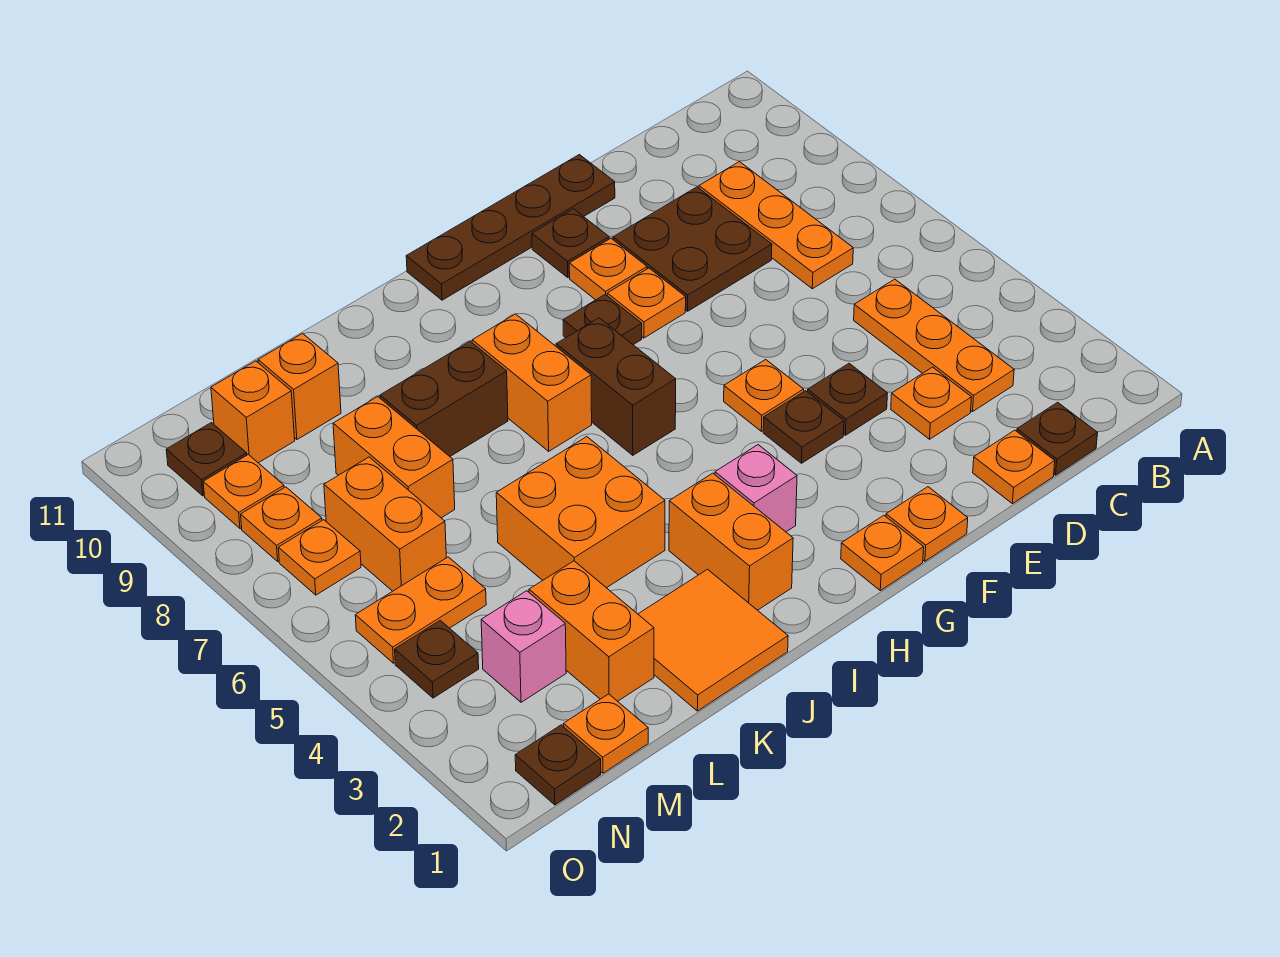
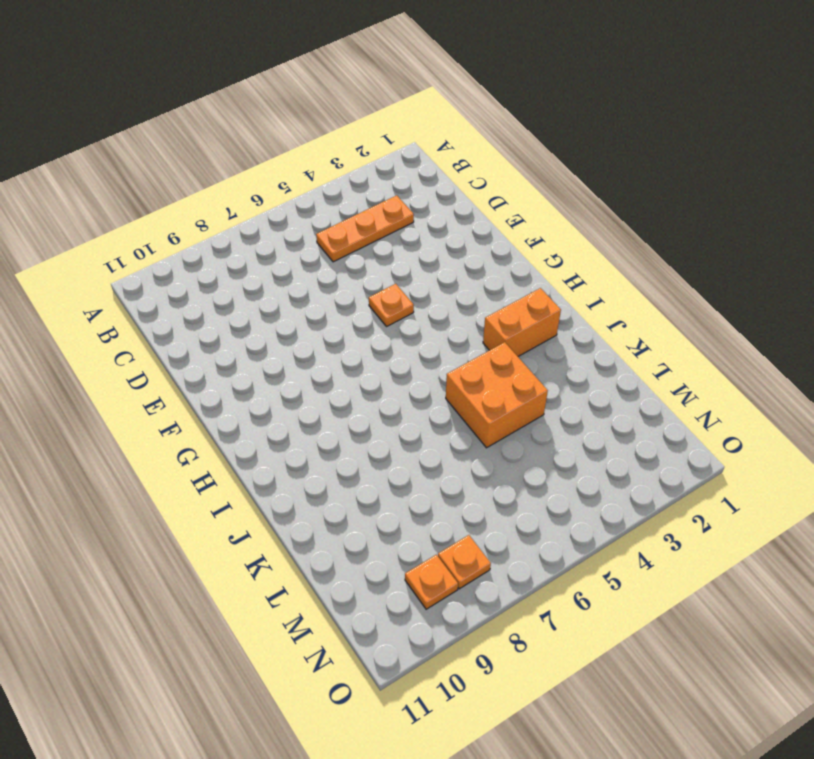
none -> brown 1x1 plate [1017,402,1097,475]
none -> orange 1x3 plate [699,162,853,289]
none -> orange 1x1 plate [973,430,1055,504]
none -> orange 1x1 plate [891,367,971,439]

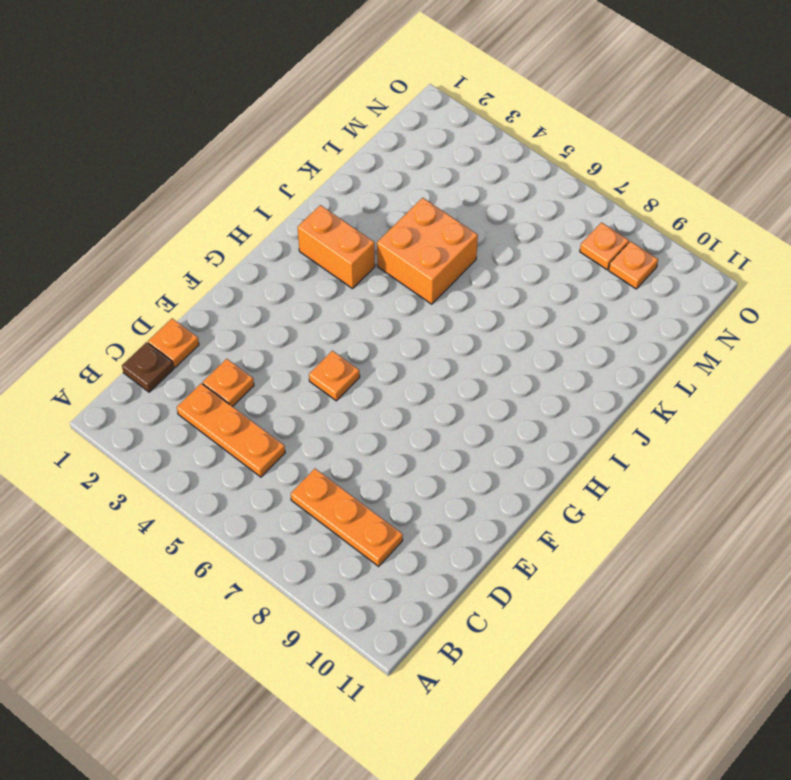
none -> brown 2x2 plate [613,187,772,311]
none -> brown 1x1 plate [808,364,888,435]
none -> brown 1x4 plate [406,155,615,300]
none -> orange 1x1 plate [886,487,968,561]

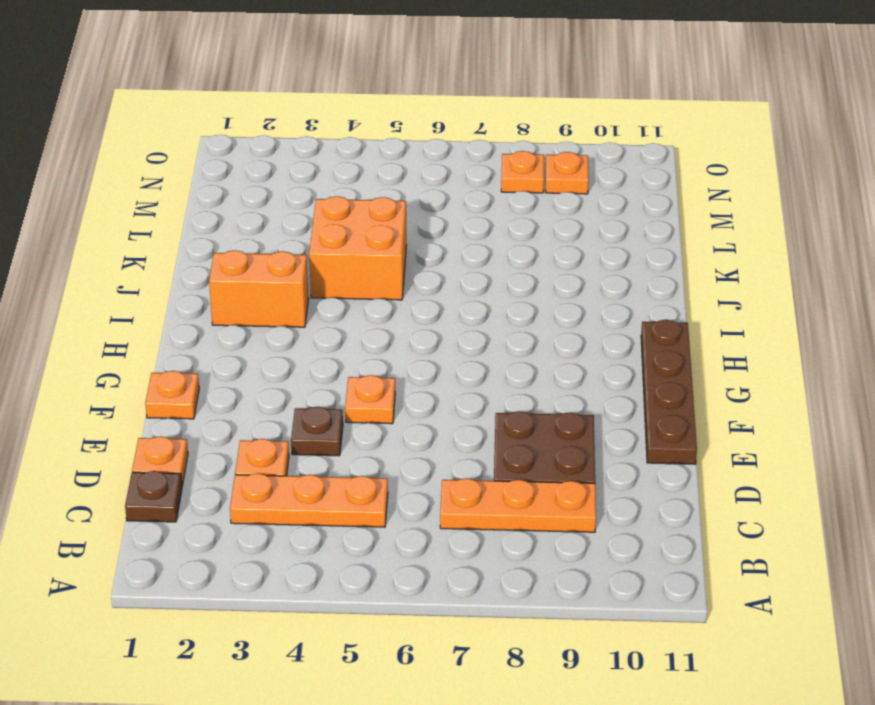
none -> brown 1x1 plate [763,391,844,463]
none -> orange 1x1 plate [607,268,686,338]
none -> orange 1x1 plate [569,238,647,300]
none -> brown 1x1 plate [532,209,609,277]

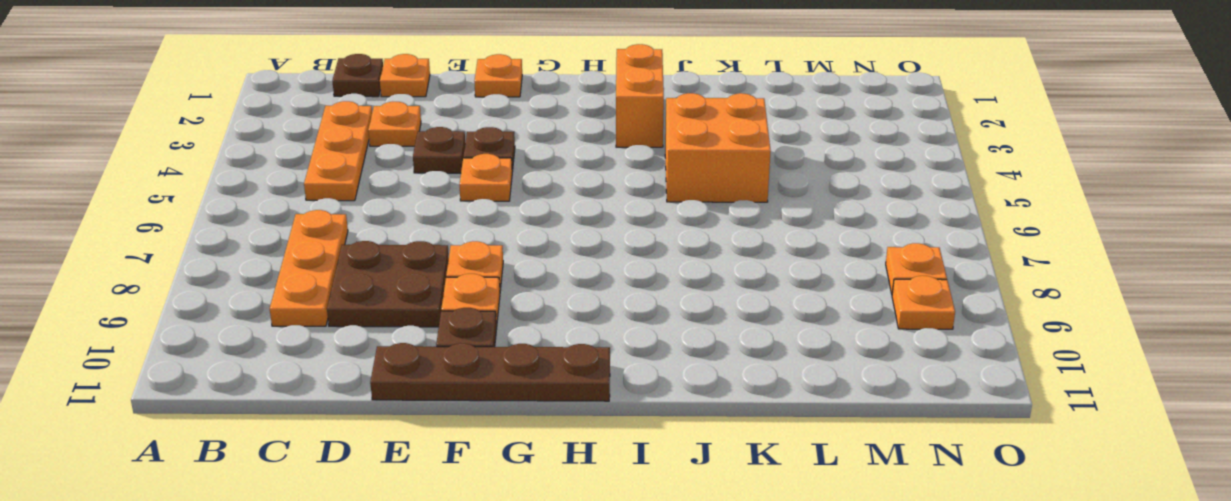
none -> orange 1x1 plate [841,515,924,591]
none -> brown 1x1 plate [563,294,642,345]
none -> pink 1x1 brick [715,445,797,532]
none -> brown 1x2 brick [556,318,676,455]

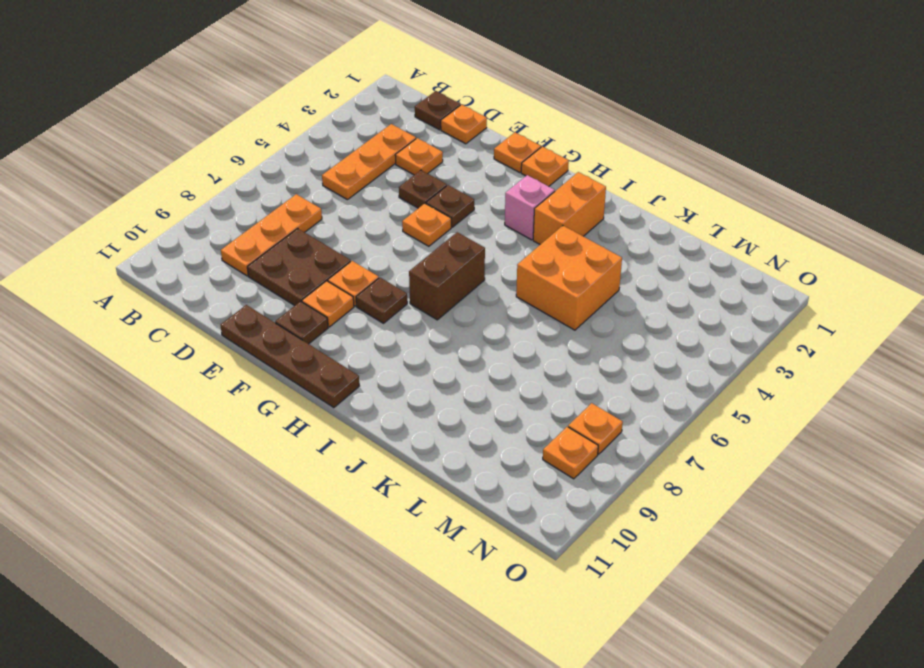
none -> orange 1x2 brick [472,314,592,451]
none -> orange 2x2 tile [638,569,788,711]
none -> brown 1x2 brick [380,341,508,456]
none -> orange 1x2 brick [529,561,654,701]

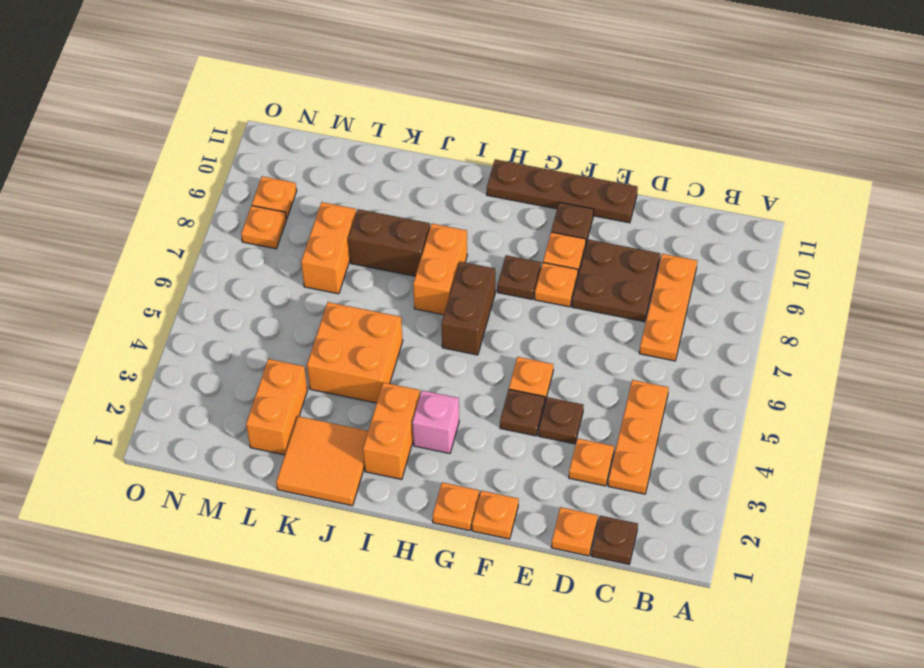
none -> orange 1x1 brick [258,334,341,439]
none -> orange 1x1 plate [563,694,648,773]
none -> pink 1x1 brick [481,591,566,702]
none -> orange 1x2 plate [355,557,486,663]

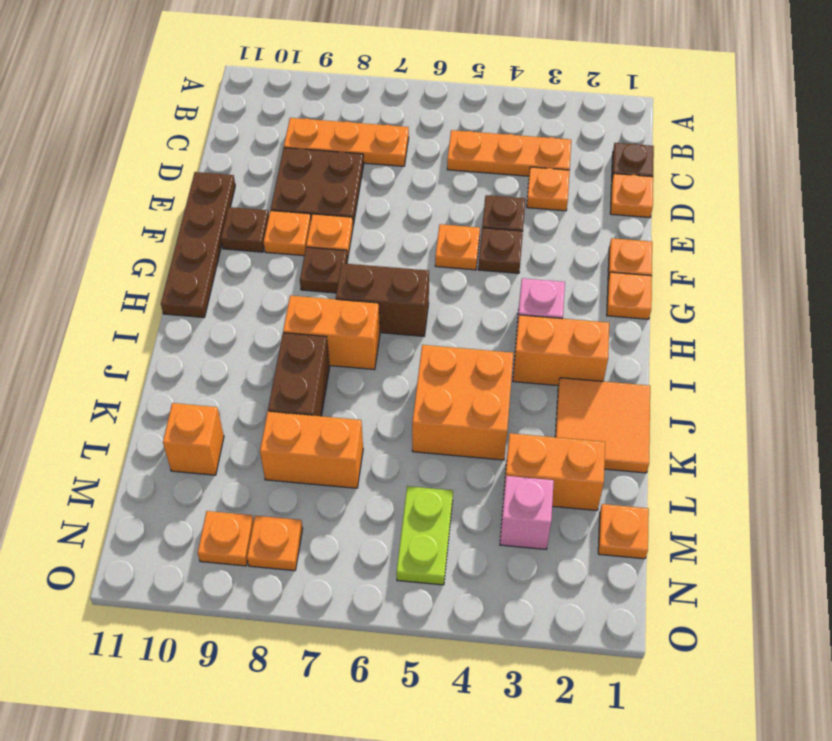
lime 1x2 plate [396,486,453,585] -> orange 1x2 plate [355,557,486,663]
none -> orange 1x2 brick [324,457,446,591]
none -> orange 1x1 brick [211,361,295,463]
none -> brown 1x1 plate [515,725,601,805]
none -> brown 1x1 plate [395,620,479,698]

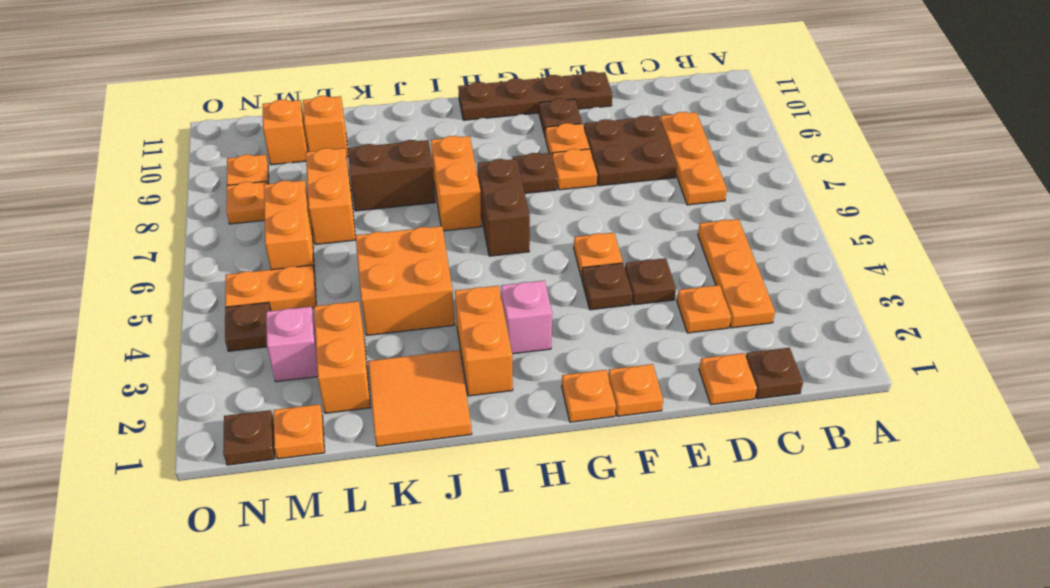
none -> orange 1x1 plate [278,520,361,595]
none -> brown 1x1 plate [166,423,247,496]

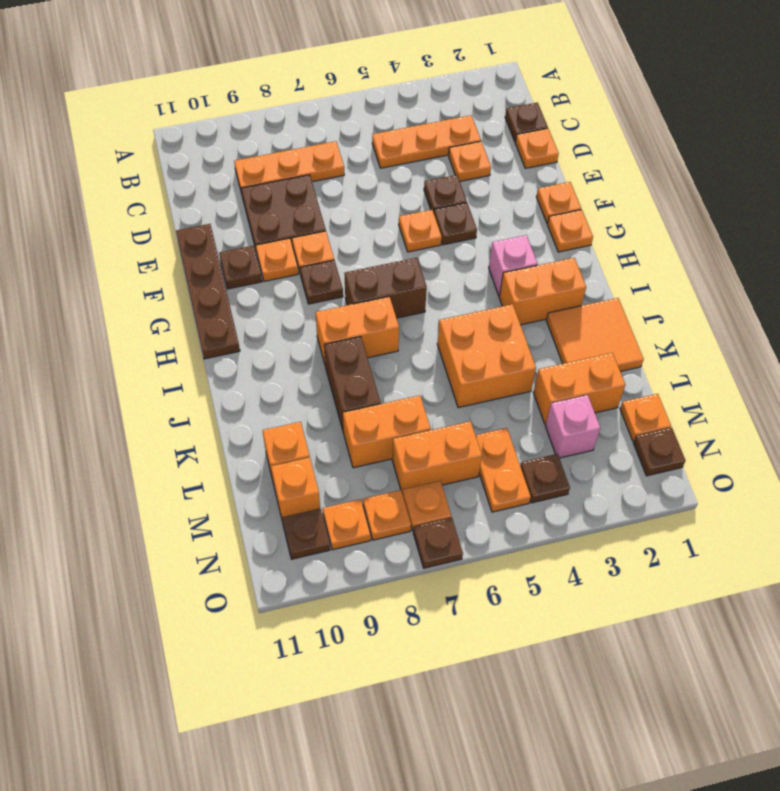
brown 1x1 plate [413,517,463,568] -> none

